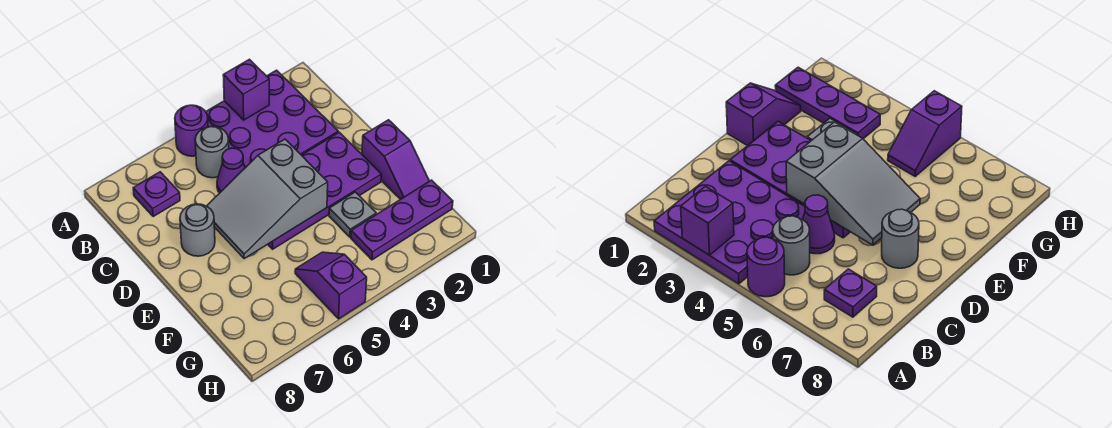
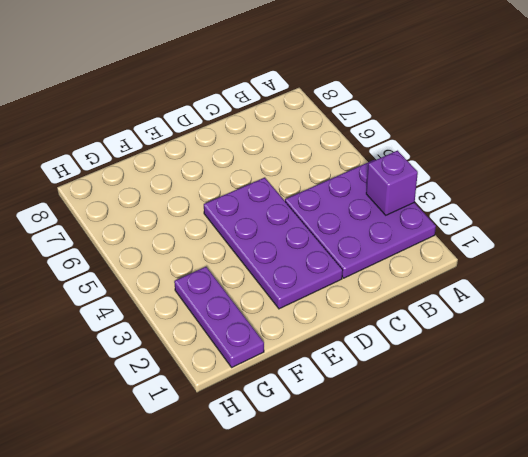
none -> purple 1x1 round brick [175,105,208,156]
none -> grey 1x1 round brick [195,126,229,178]
none -> purple 1x1 plate [133,172,180,217]

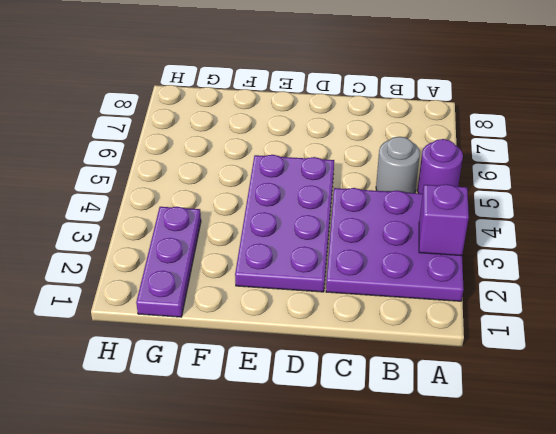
none -> purple 1x1 plate [133,172,180,217]
none -> purple 1x1 cone [217,148,245,193]
none -> grey 1x1 round brick [180,204,215,256]

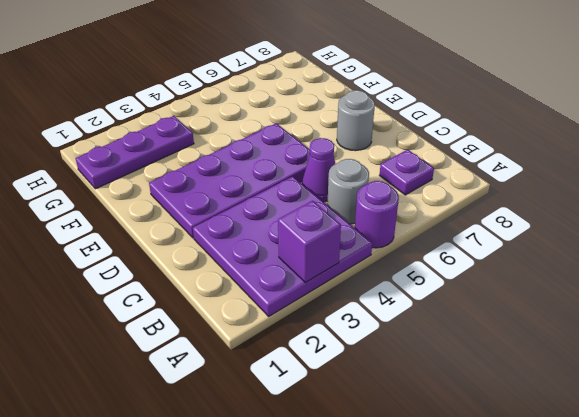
none -> purple 1x2 slope [362,120,429,199]
none -> grey 1x1 plate [329,192,376,237]
none -> purple 1x2 slope [295,252,367,319]

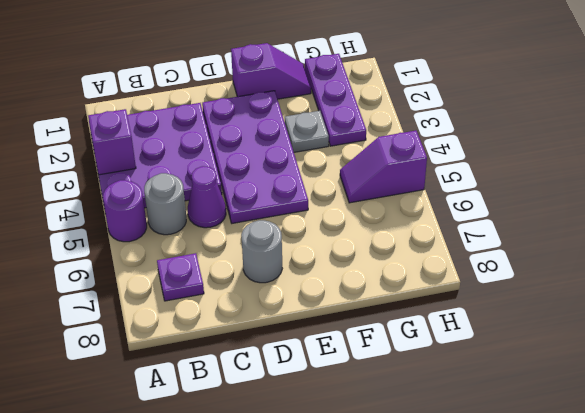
none -> grey 2x3 slope [207,139,328,258]

